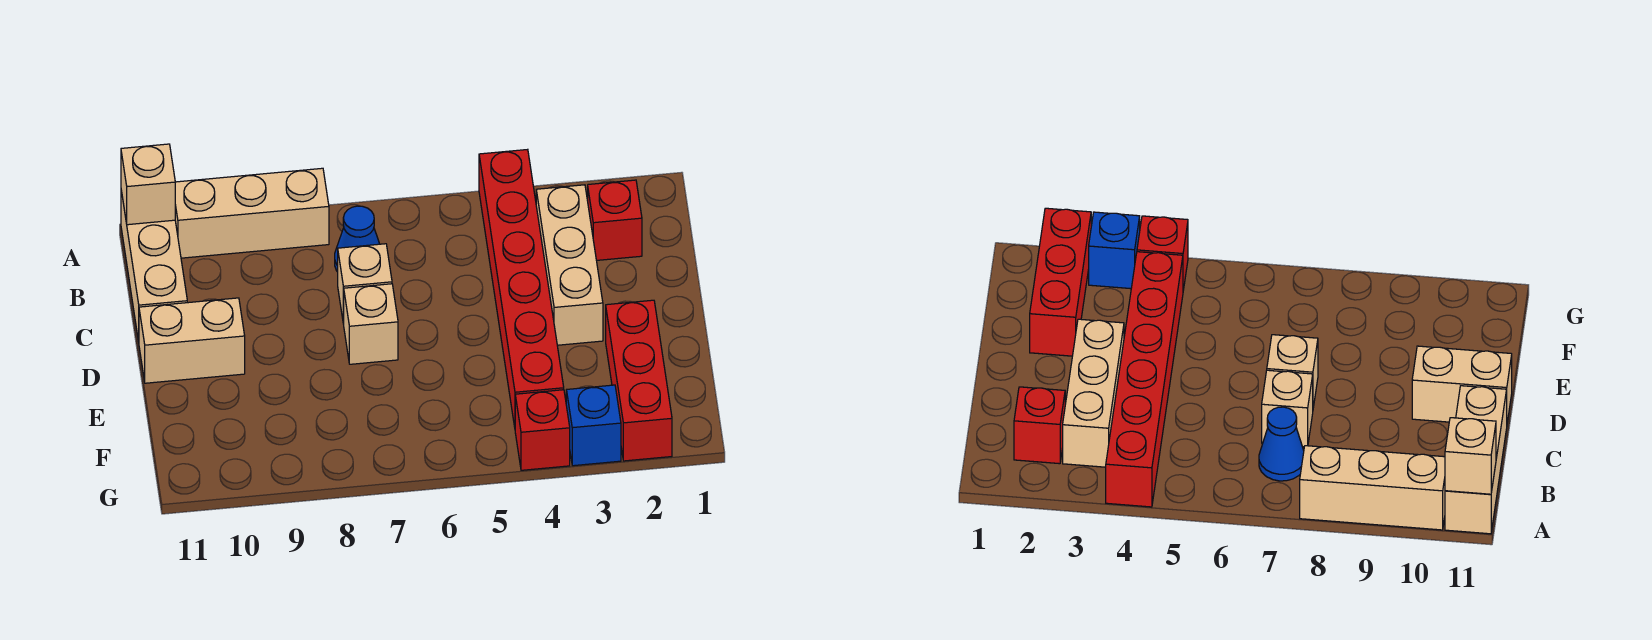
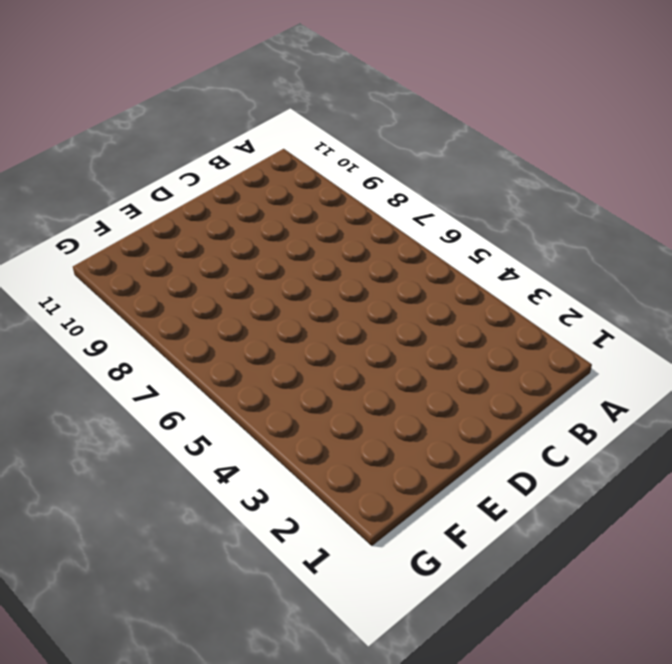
none -> red 1x6 brick [479,149,564,427]
none -> tan 1x3 brick [175,168,329,258]
none -> tan 1x3 brick [121,191,187,341]

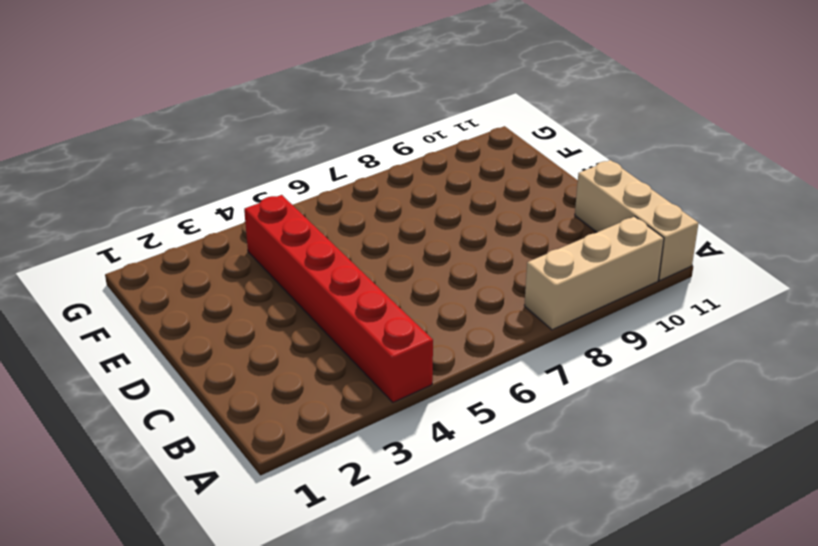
none -> red 1x1 brick [588,180,642,260]
none -> tan 1x3 brick [536,185,603,345]
none -> blue 1x1 cone [335,206,379,272]

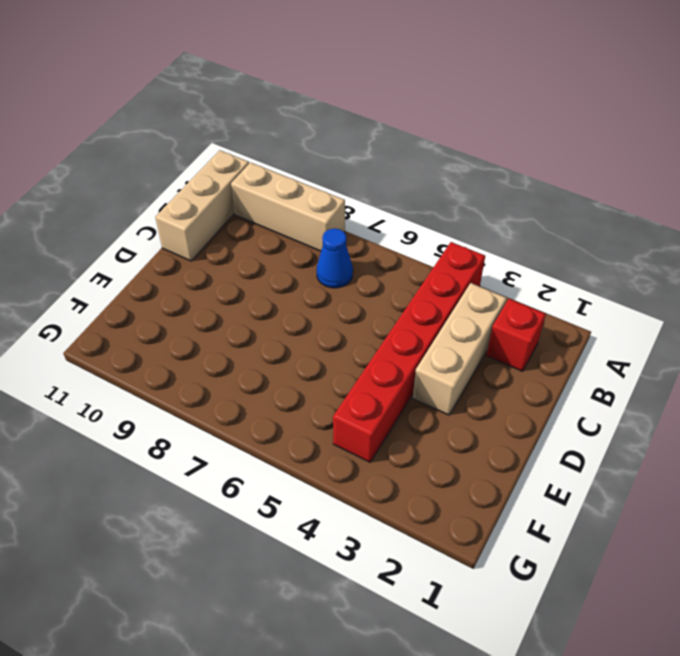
none -> tan 1x1 brick [338,244,392,324]
none -> tan 1x1 brick [344,284,398,364]
none -> tan 1x2 brick [139,298,245,383]

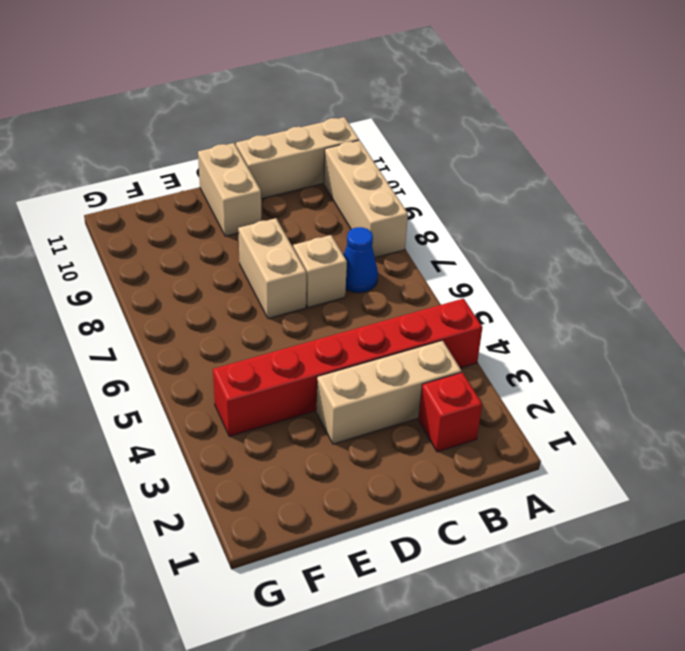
tan 1x2 brick [238,218,306,318] -> tan 1x1 brick [344,284,398,364]
none -> red 1x3 brick [606,300,672,461]
none -> blue 1x1 brick [566,385,621,466]
none -> red 1x1 brick [515,390,570,470]

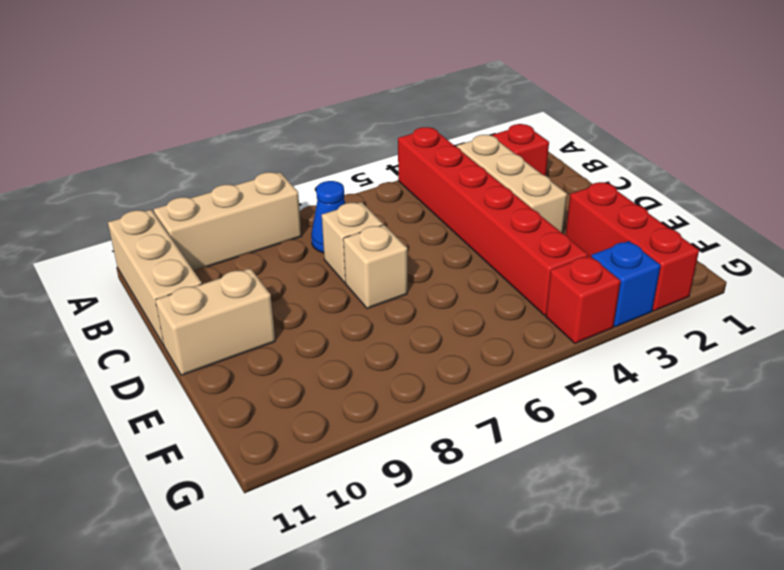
none -> tan 1x1 brick [121,144,175,225]

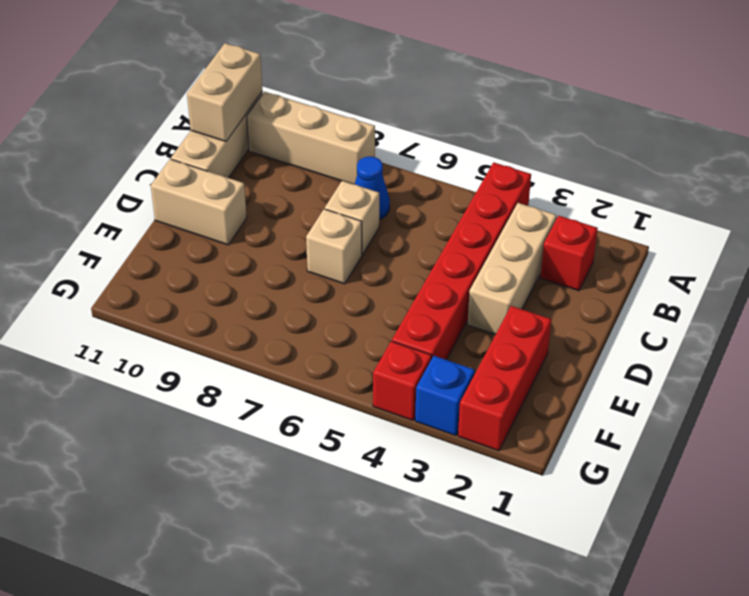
tan 1x2 brick [187,43,262,142] -> tan 1x1 brick [121,144,175,225]

